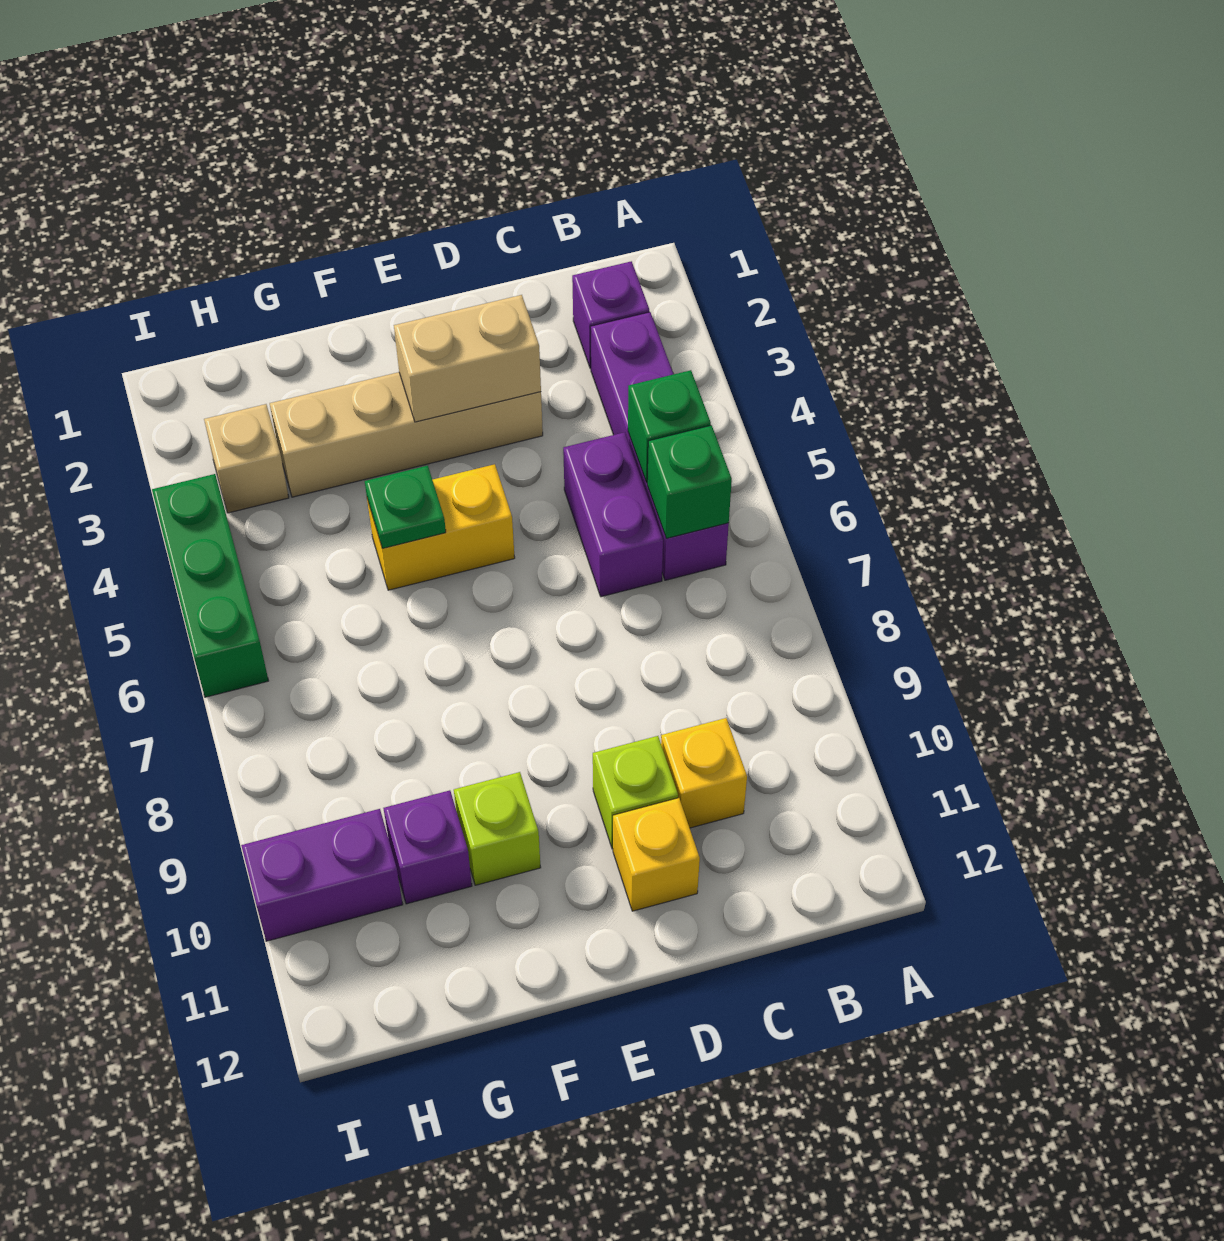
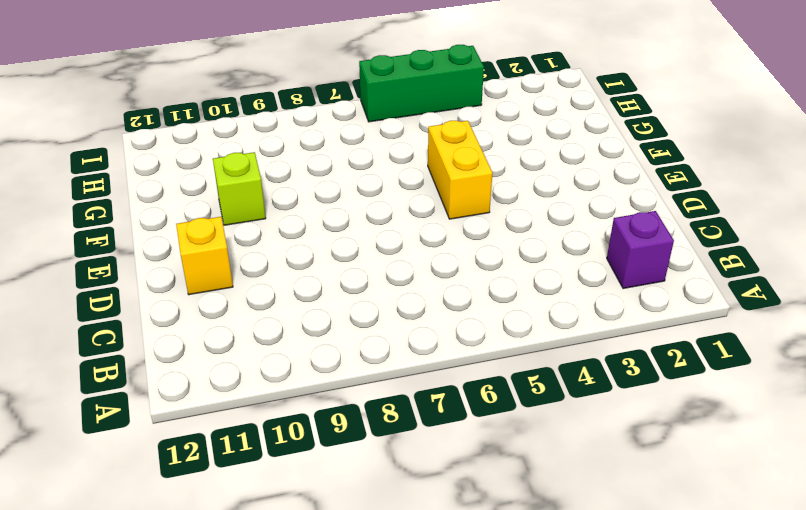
none -> purple 1x4 brick [590,312,729,580]
none -> purple 1x2 brick [563,432,663,597]
none -> yellow 1x1 brick [661,718,747,828]

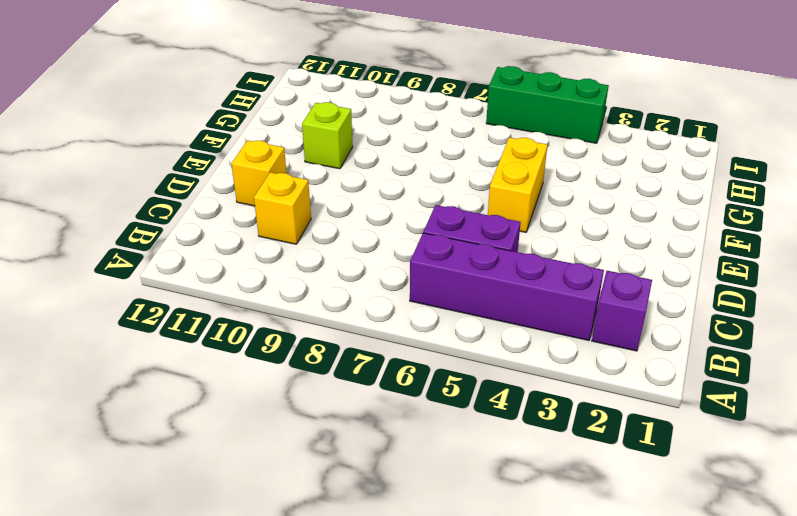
none -> tan 1x4 brick [270,372,543,497]
none -> lime 1x1 brick [593,736,678,849]
none -> purple 1x1 brick [383,790,472,904]

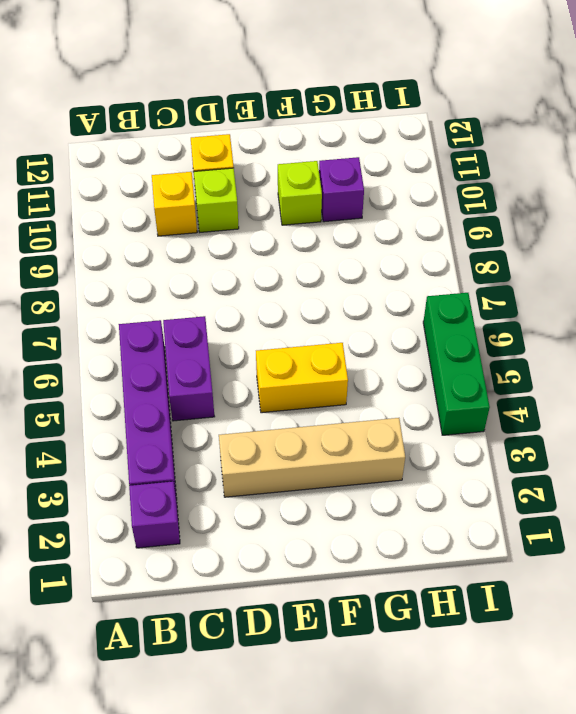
none -> tan 1x1 brick [204,404,289,513]
none -> purple 1x2 brick [241,809,403,941]
none -> green 1x1 brick [628,370,711,483]

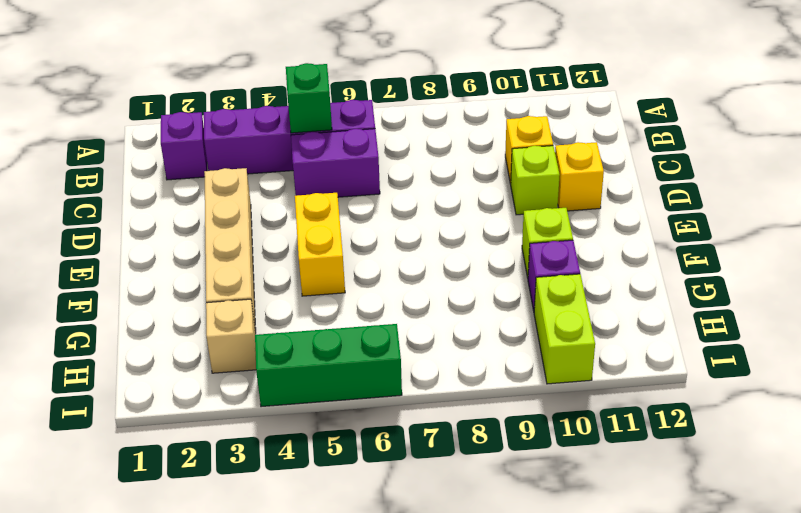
lime 1x2 brick [534,274,595,384] -> purple 1x2 brick [241,809,403,941]
none -> green 1x1 brick [647,425,732,538]
none -> tan 1x2 brick [394,295,541,422]
none -> green 1x1 plate [365,466,446,548]

